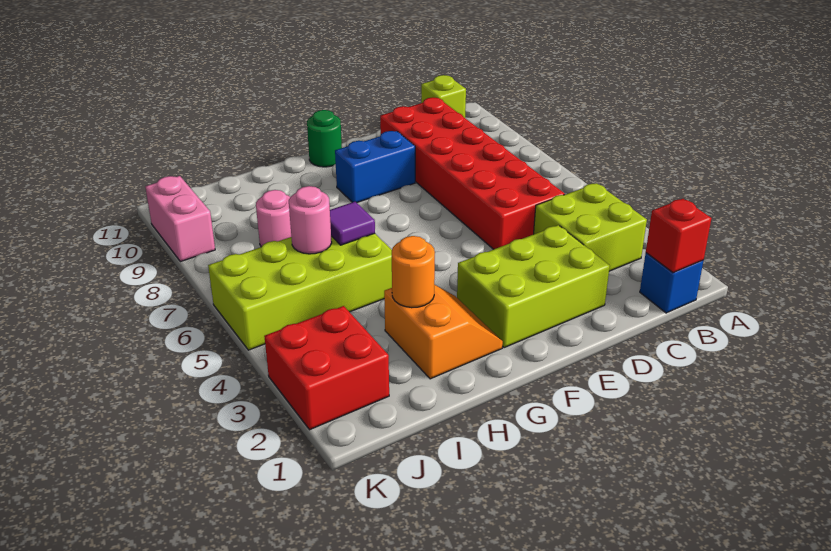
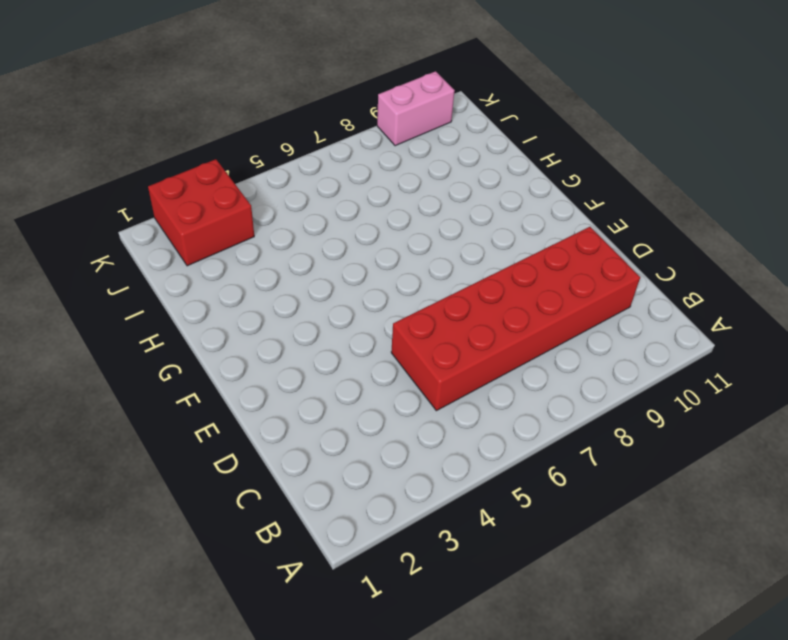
none -> blue 1x1 brick [640,253,703,313]
none -> lime 2x2 brick [534,183,647,271]
none -> lime 1x1 brick [421,75,466,118]

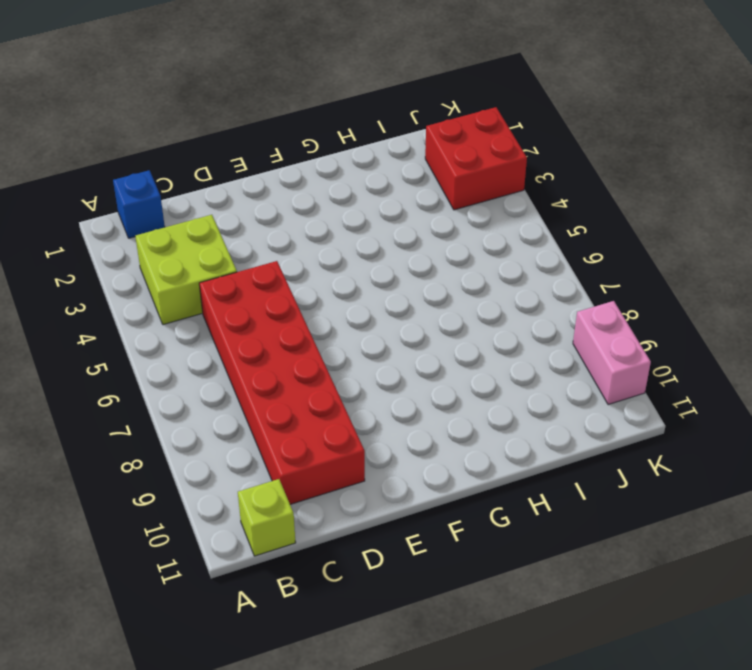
none -> lime 2x3 brick [457,225,610,348]
none -> blue 1x2 brick [335,131,415,203]
none -> green 1x1 round brick [307,110,342,167]

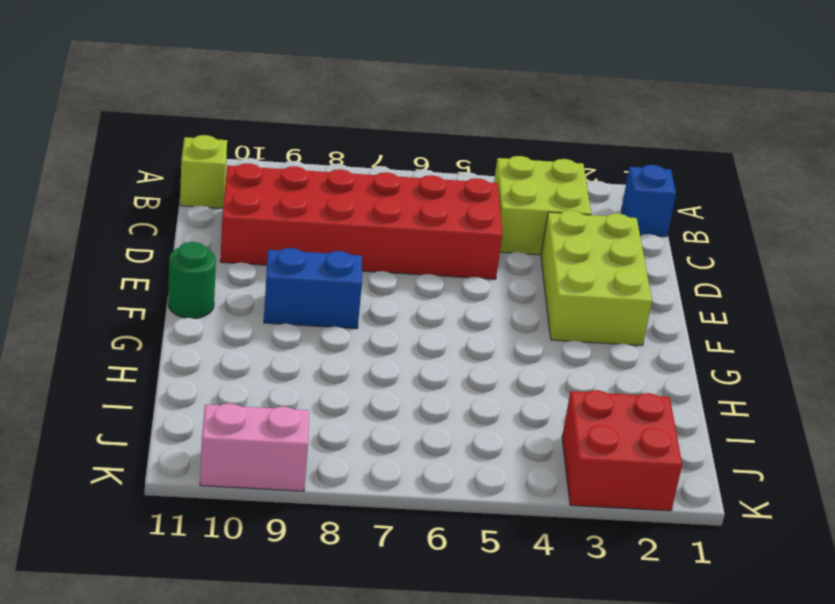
blue 1x2 brick [264,248,362,329] -> blue 1x2 brick turned to [335,131,415,203]
none -> orange 2x2 slope [384,284,503,379]
none -> lime 2x4 brick [208,234,392,350]
none -> pink 1x1 round brick [256,190,291,247]

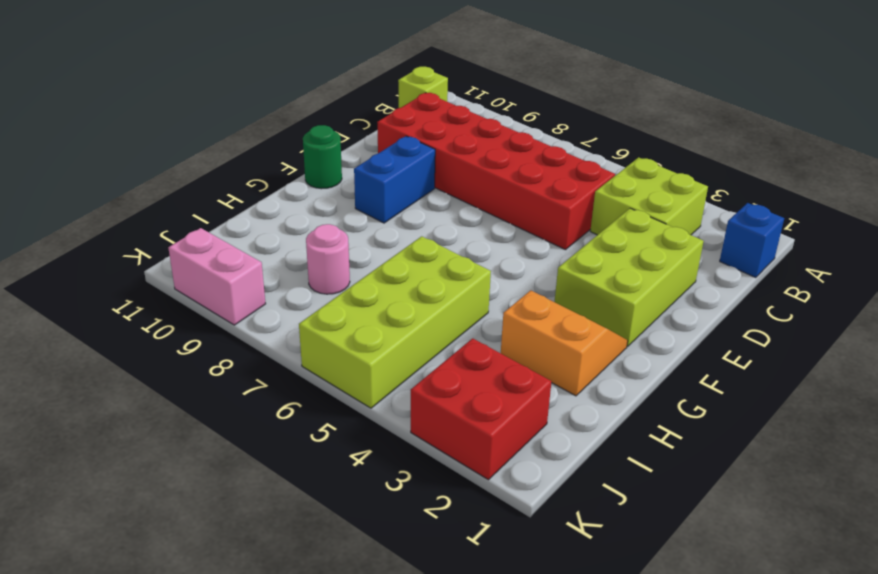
none -> red 1x1 brick [646,199,712,273]
none -> orange 1x1 round brick [392,236,435,308]
none -> purple 1x1 tile [330,202,375,245]

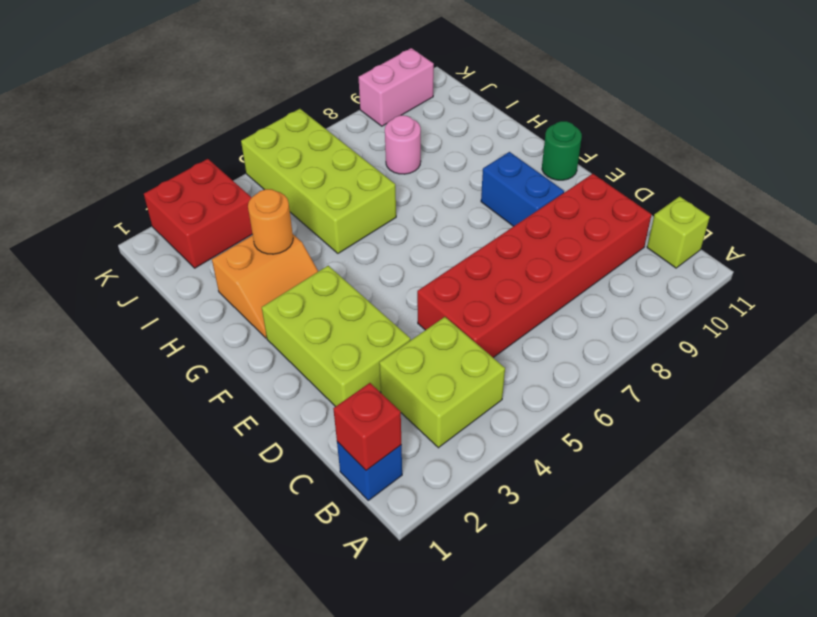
none -> purple 1x1 tile [330,202,375,245]
none -> pink 1x1 round brick [289,186,332,254]

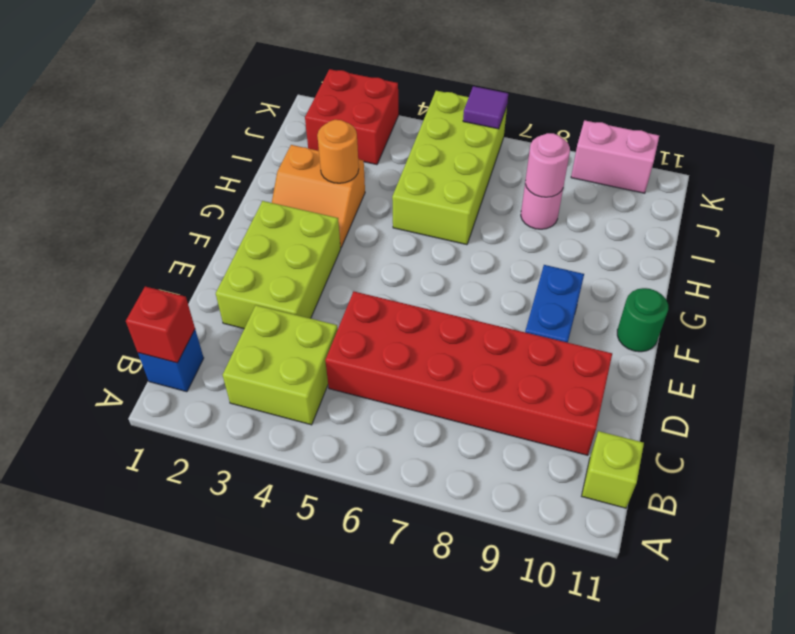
pink 1x1 round brick [525,133,570,197] -> pink 1x1 round brick moved to [289,186,332,254]
purple 1x1 tile [463,86,508,129] -> purple 1x1 tile moved to [330,202,375,245]

